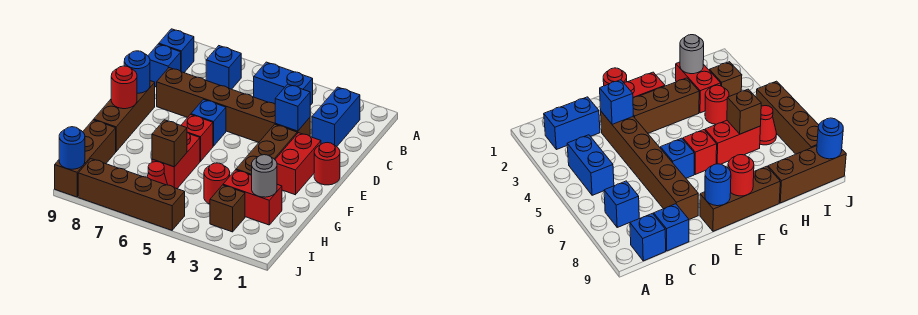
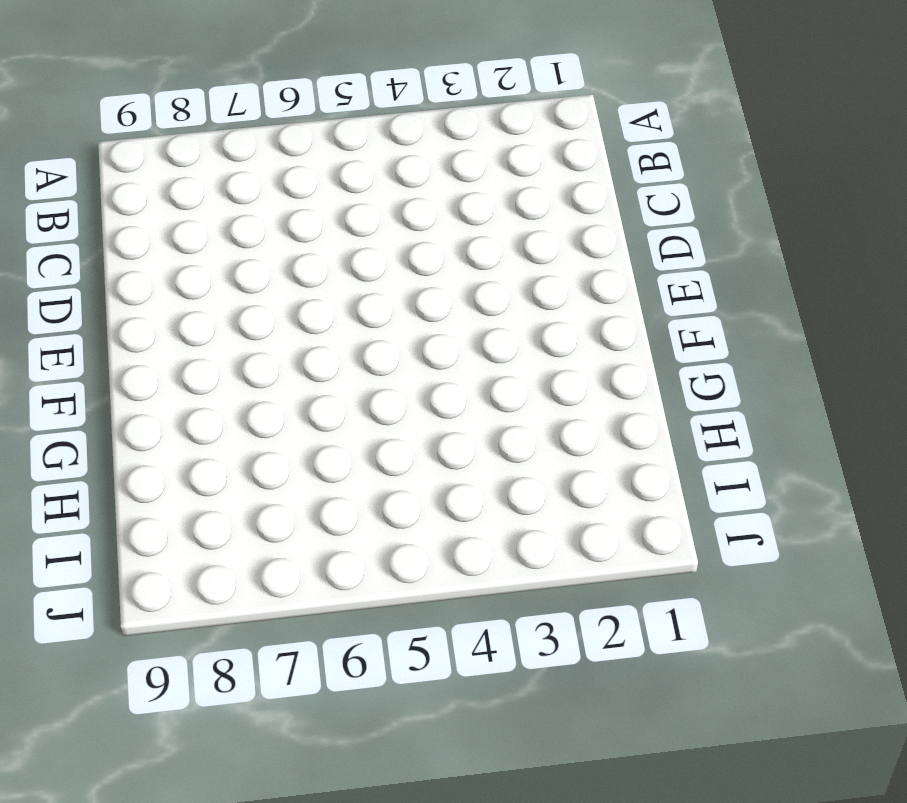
none -> blue 1x2 brick [312,87,360,146]
none -> blue 1x2 brick [254,62,313,105]
none -> blue 1x1 brick [206,46,241,89]

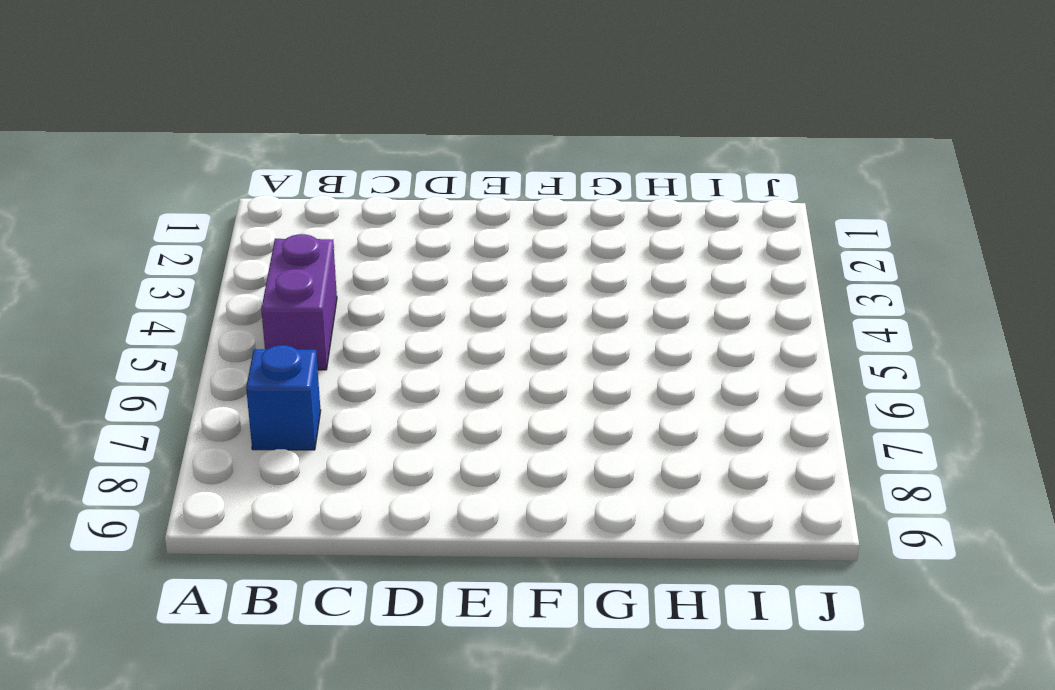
purple 1x2 brick [261,234,337,370] -> blue 1x2 brick [254,62,313,105]
none -> blue 1x2 brick [312,87,360,146]
none -> blue 1x1 brick [159,29,194,73]
none -> blue 1x1 brick [148,44,181,87]

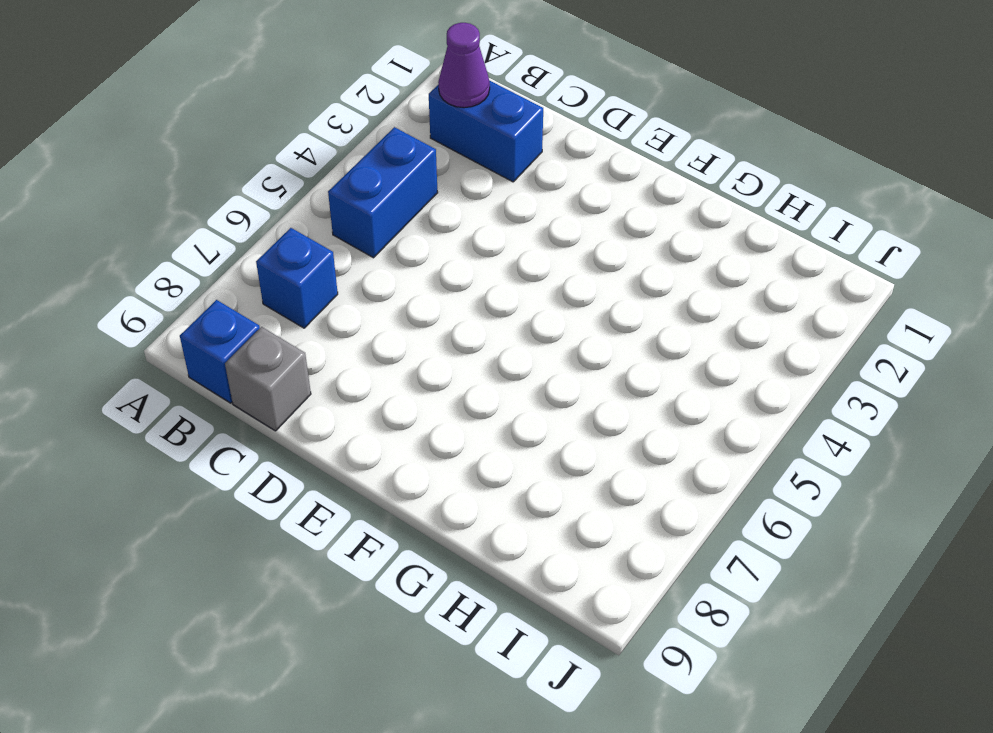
purple 1x1 cone [438,23,490,108] -> none
grey 1x1 brick [225,327,311,431] -> blue 1x1 brick [148,44,181,87]
none -> brown 1x6 brick [157,68,310,142]
none -> red 1x1 round brick [314,143,340,185]
none -> red 1x2 brick [275,133,321,195]

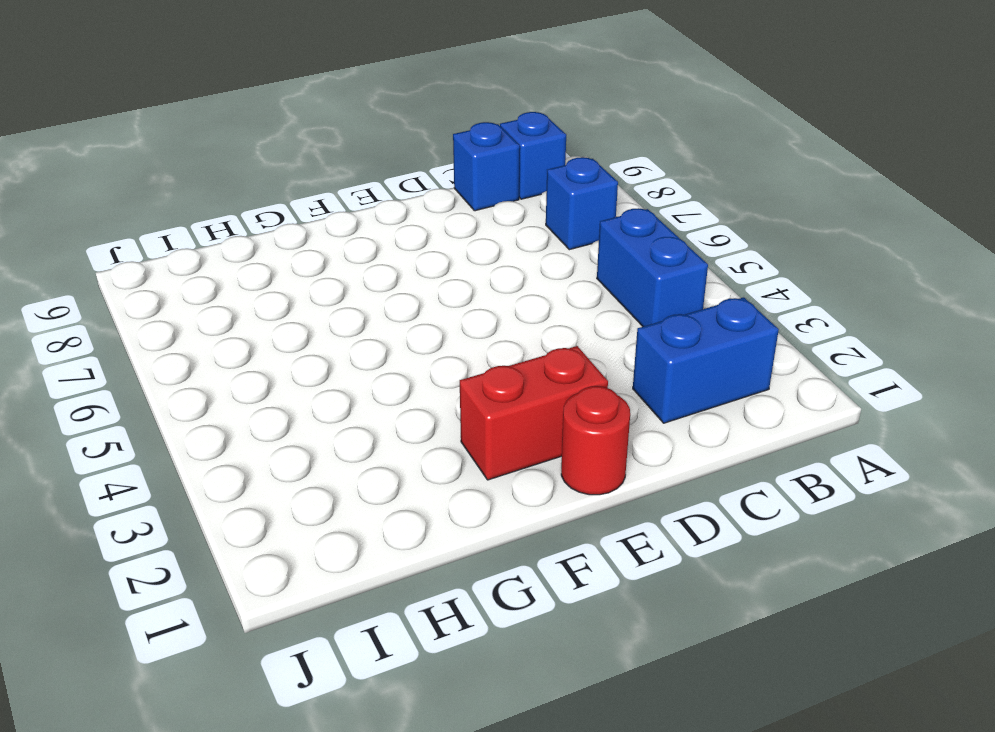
none -> brown 1x6 brick [157,68,310,142]
none -> brown 1x3 brick [236,124,297,175]
none -> blue 1x1 brick [191,99,226,146]

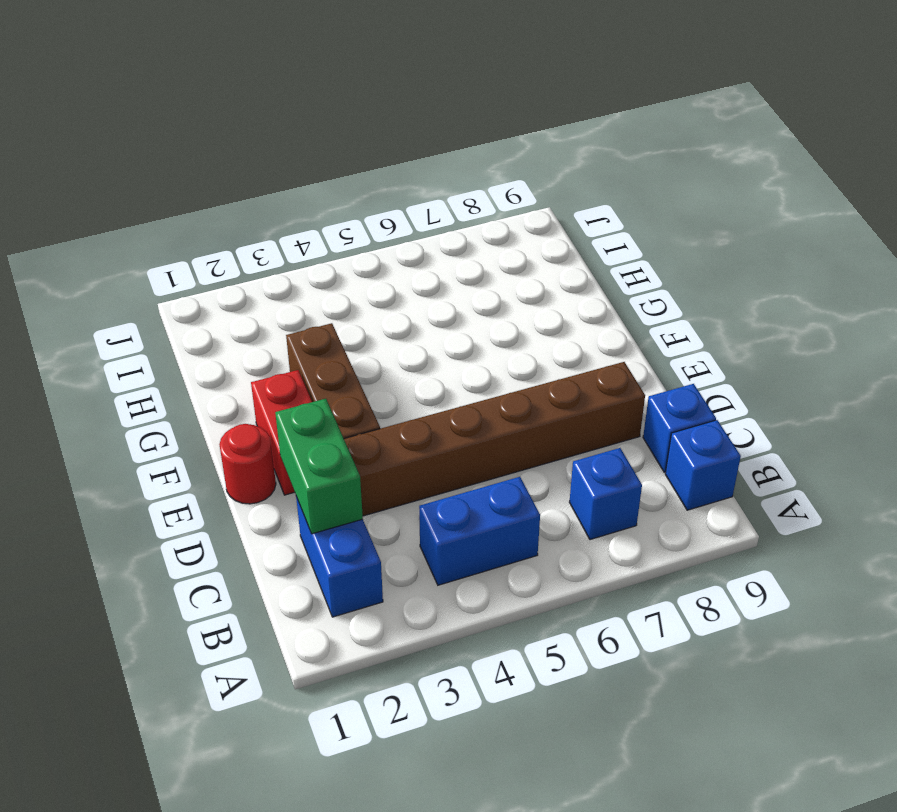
green 1x2 brick [275,399,363,534] -> none
none -> blue 1x1 brick [191,99,226,146]
none -> brown 1x3 brick [94,81,155,151]
none -> red 1x1 brick [181,115,213,161]

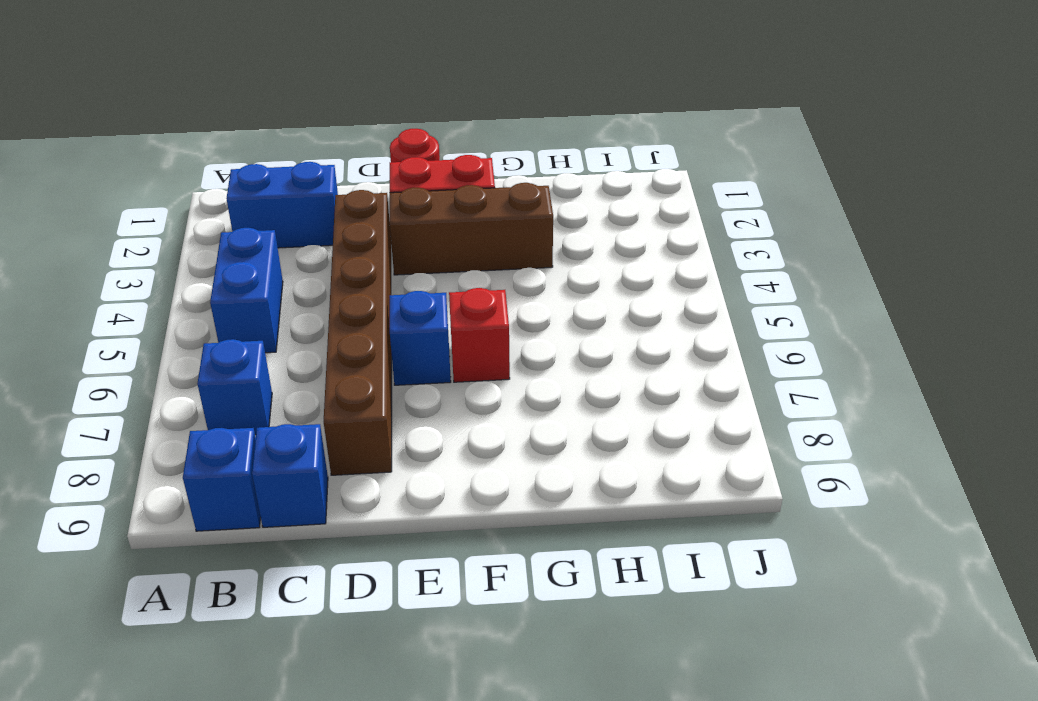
none -> brown 1x3 brick [94,81,155,151]
none -> red 1x2 brick [152,132,200,189]
none -> red 1x2 brick [223,170,282,225]

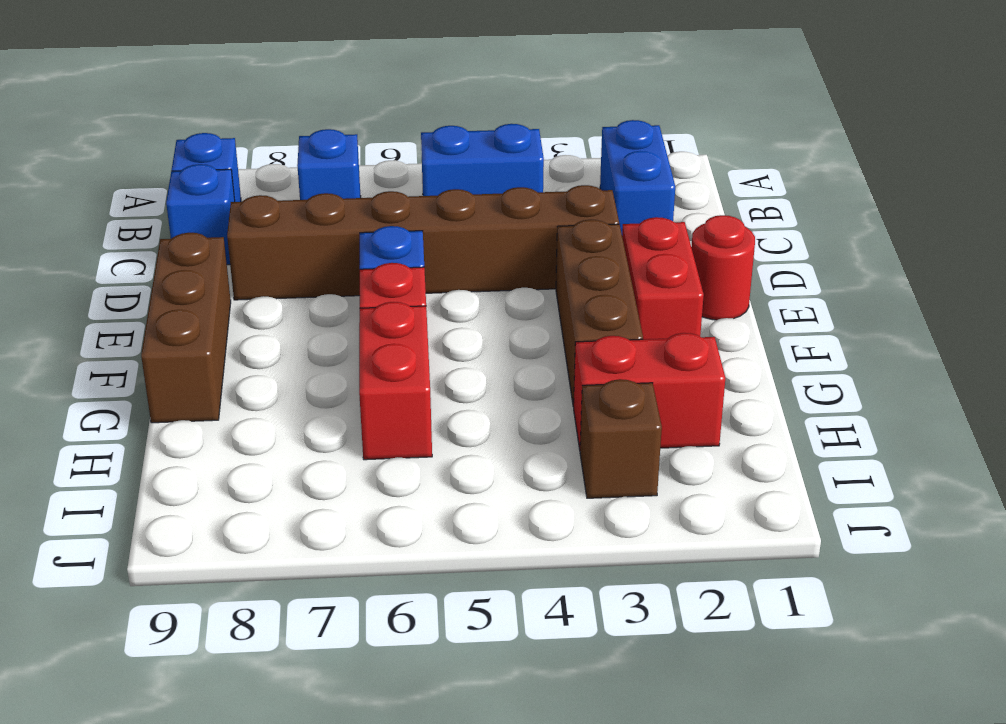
none -> red 1x1 round brick [204,163,230,204]
none -> brown 1x3 brick [55,120,116,197]
none -> red 1x1 cone [147,162,167,185]

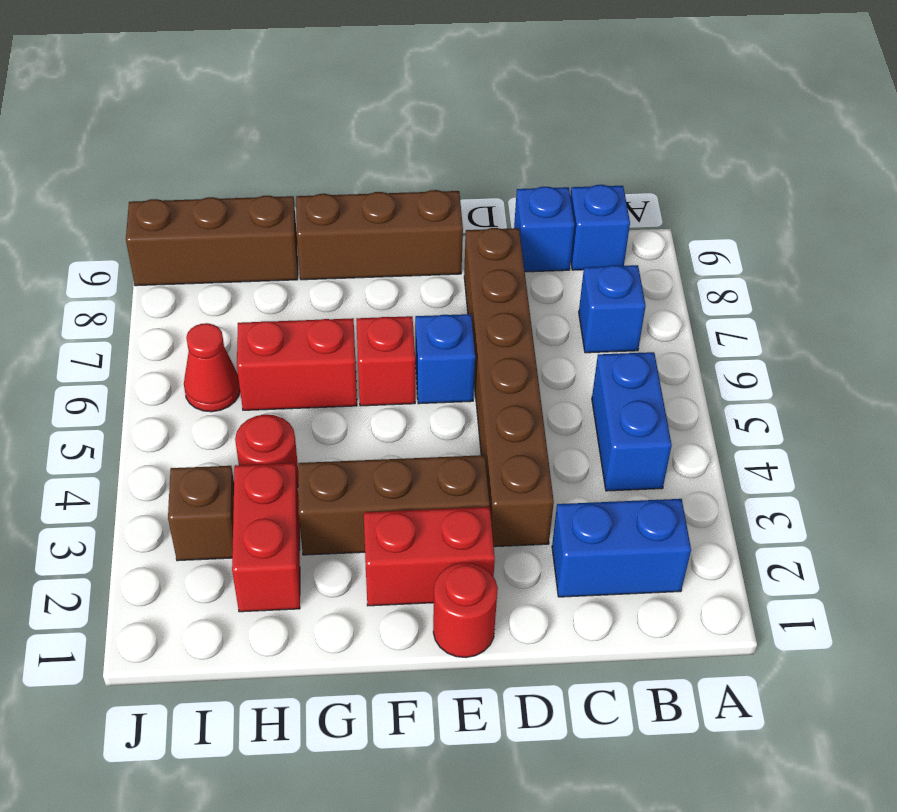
none -> brown 1x4 brick [78,159,185,230]
none -> blue 1x1 brick [275,84,310,131]
none -> blue 1x1 round brick [124,51,150,93]

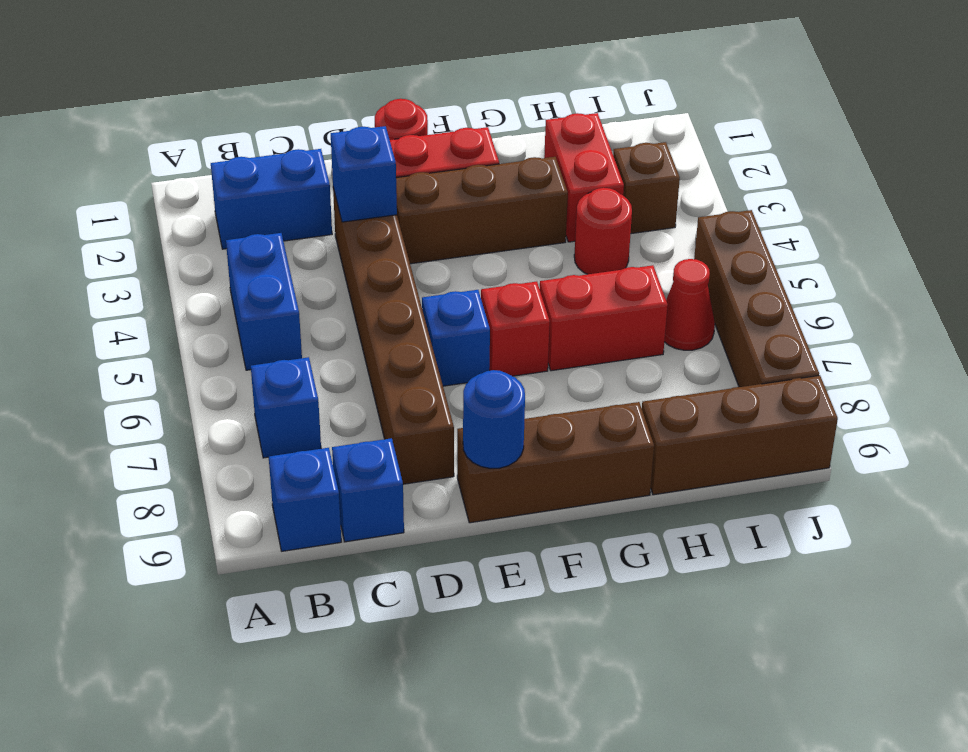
none -> red 1x1 round brick [111,66,137,109]
none -> grey 1x1 round brick [252,155,277,197]
none -> brown 1x1 brick [152,120,187,167]

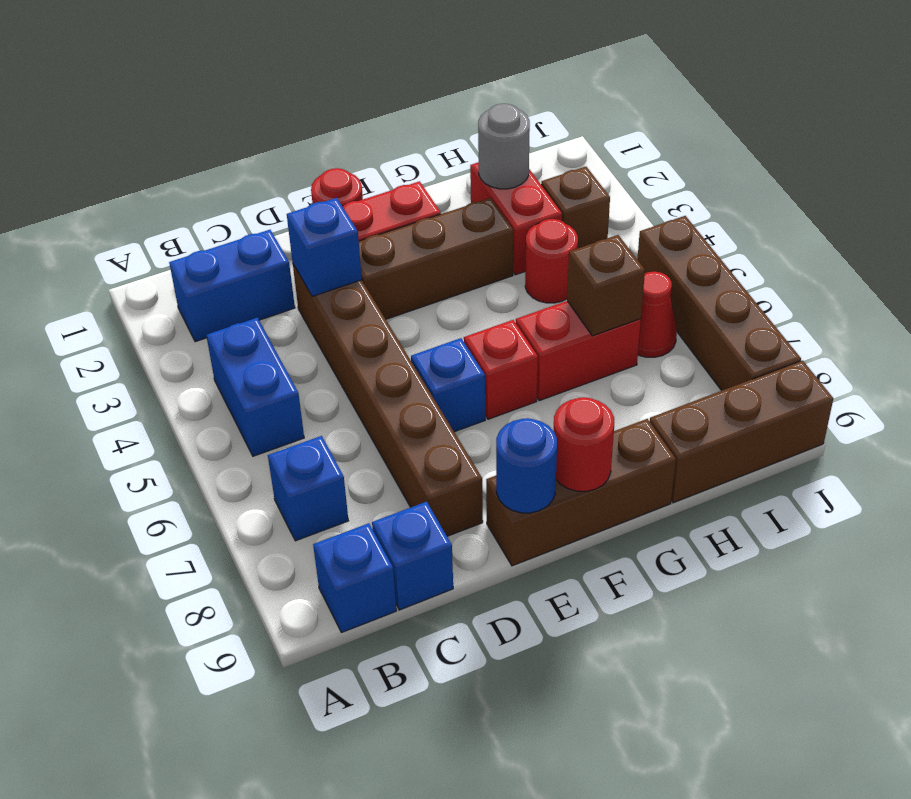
none -> blue 1x1 round brick [59,127,85,169]

